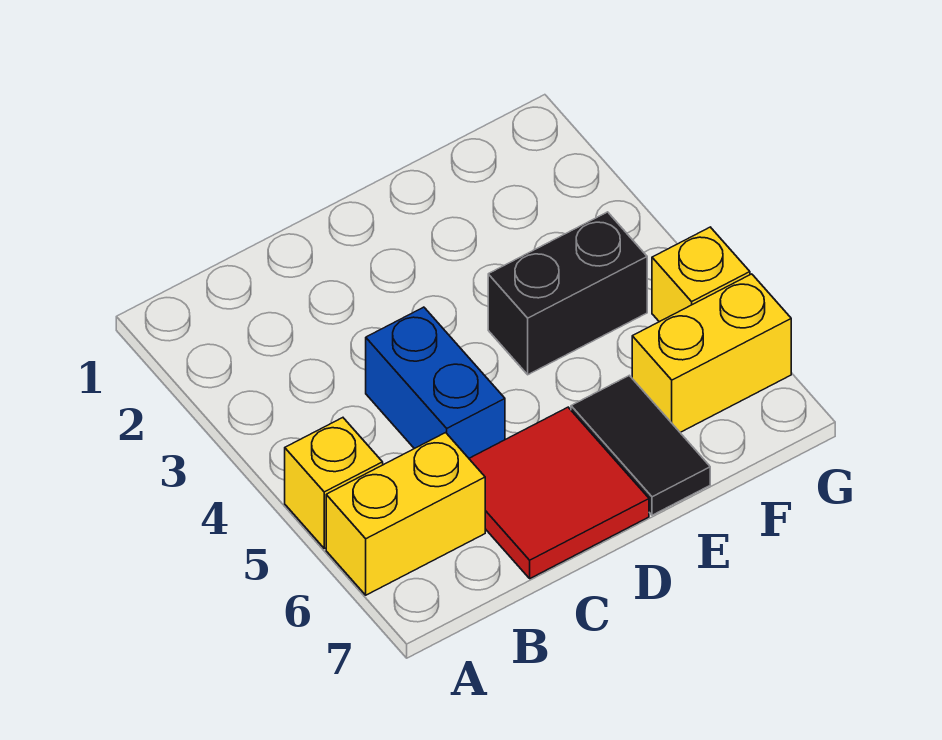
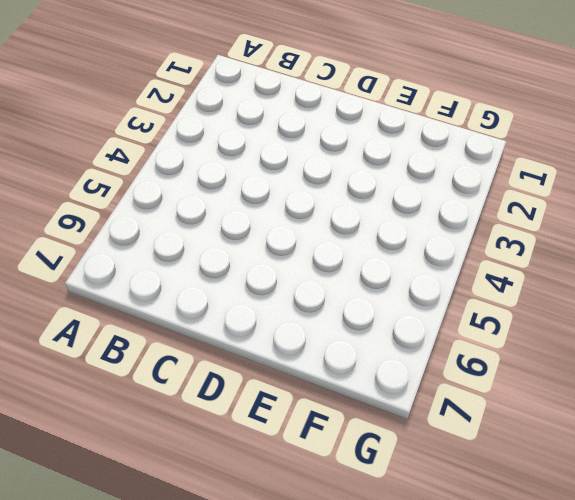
none -> yellow 1x1 brick [285,418,383,548]
none -> yellow 1x2 brick [326,433,485,595]

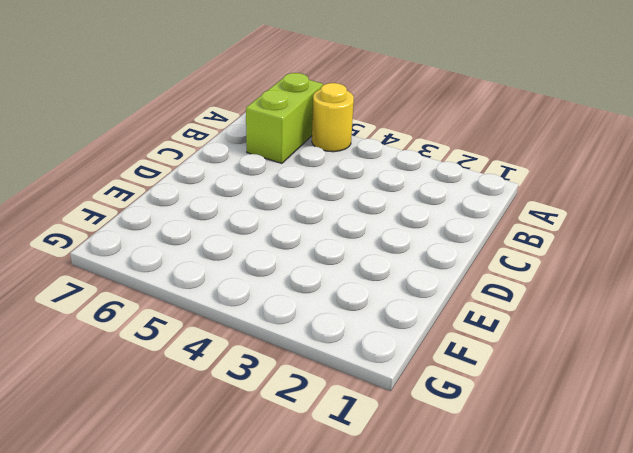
yellow 1x1 round brick [312,83,354,152] -> yellow 1x1 brick [285,418,383,548]
lime 1x2 brick [246,73,323,163] -> yellow 1x2 brick [326,433,485,595]
none -> blue 1x2 brick [366,307,505,458]
none -> red 2x2 tile [469,407,649,578]

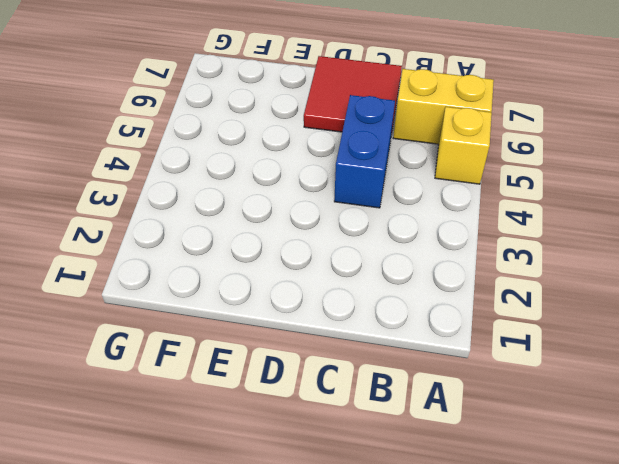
none -> black 1x2 brick [488,212,647,375]
none -> black 1x2 tile [571,376,710,515]

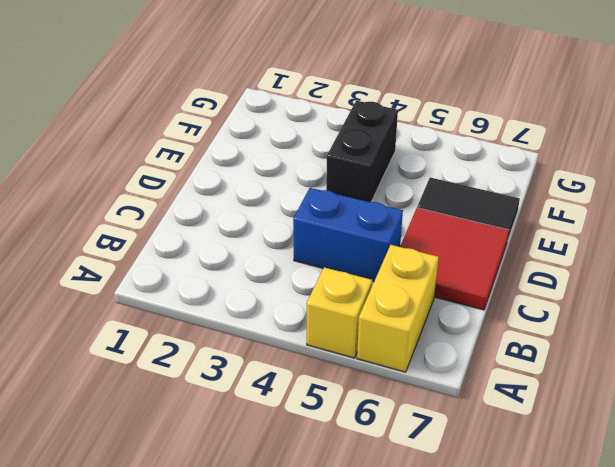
none -> yellow 1x2 brick [632,274,791,432]
none -> yellow 1x1 brick [652,227,750,322]

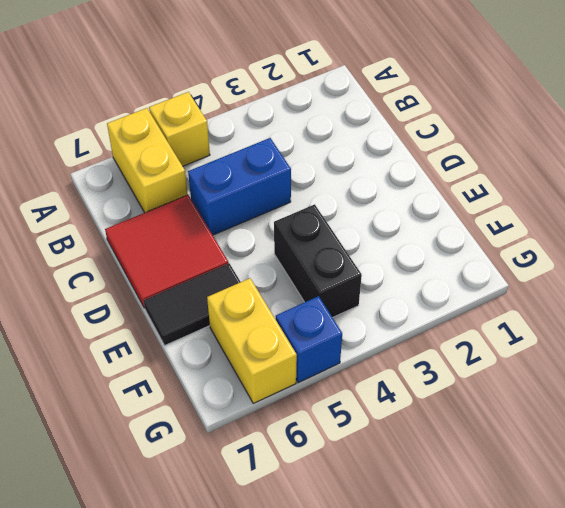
blue 1x1 brick [276,296,342,382] -> yellow 1x1 brick [652,227,750,322]

